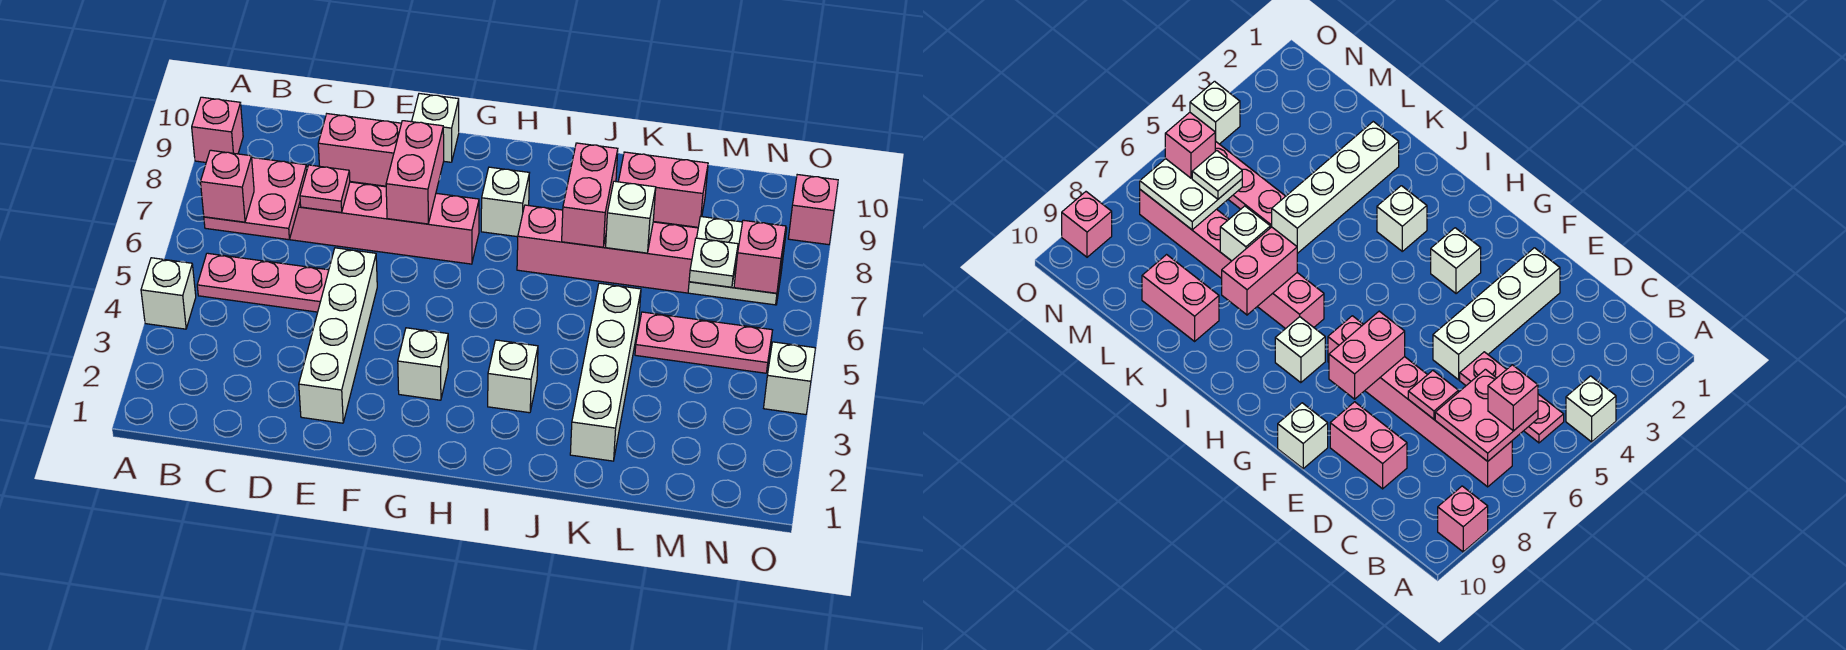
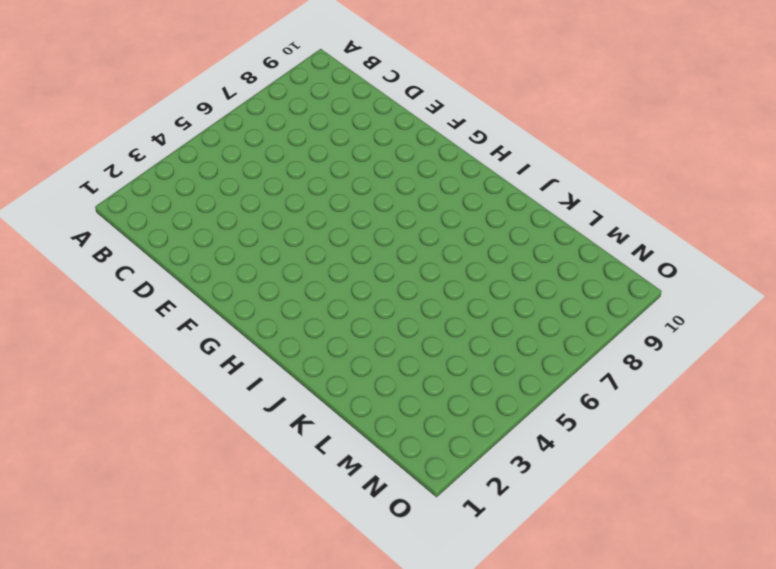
none -> white 1x1 brick [141,258,196,329]
none -> pink 1x1 brick [192,97,243,162]
none -> pink 1x3 plate [197,253,329,312]

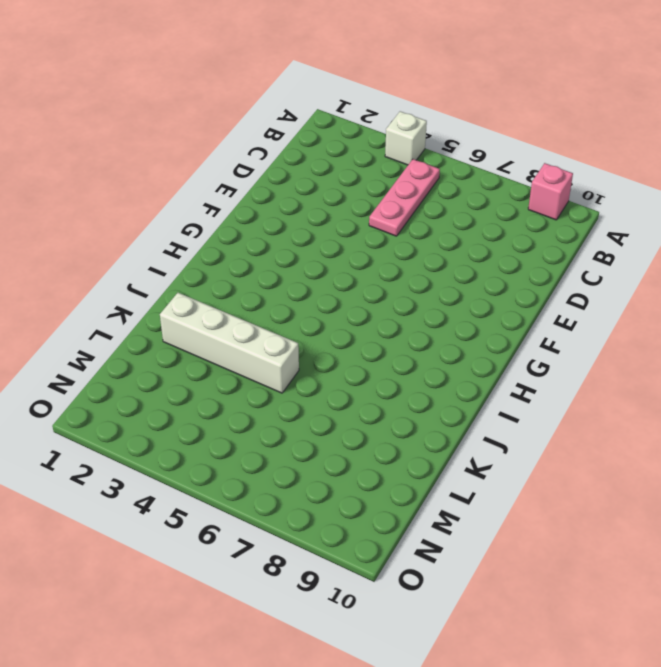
none -> pink 1x6 brick [290,182,479,264]
none -> pink 1x2 brick [318,114,401,186]
none -> white 1x4 brick [299,248,377,423]

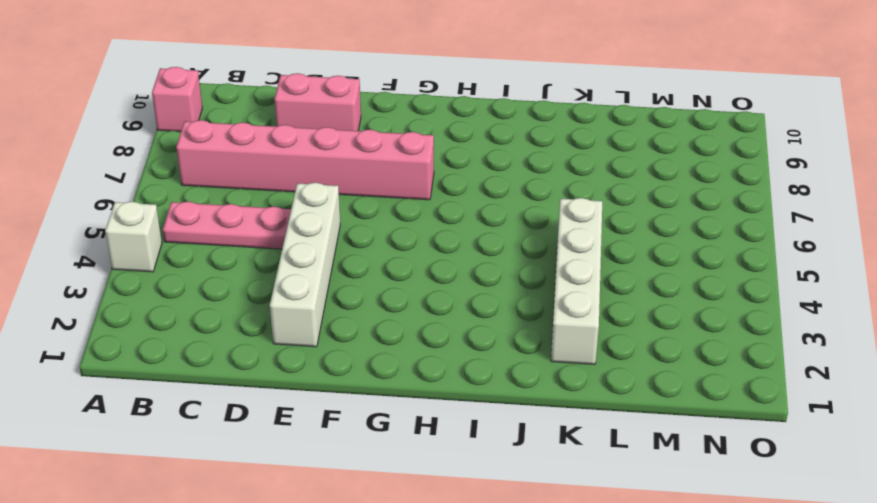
none -> white 1x1 brick [412,94,459,162]
none -> white 1x1 brick [398,328,448,400]
none -> white 1x1 brick [481,167,529,237]

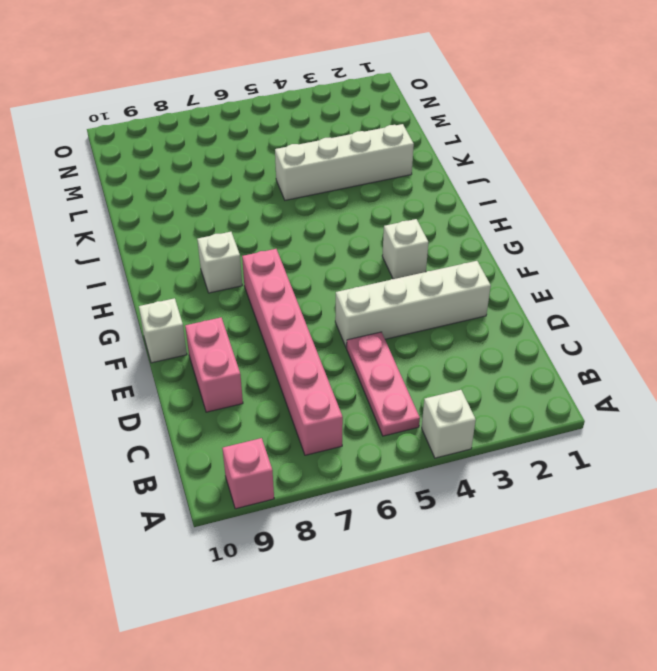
none -> white 1x1 brick [488,340,538,413]
none -> pink 1x6 brick [517,205,785,305]
none -> pink 1x2 brick [618,152,708,227]

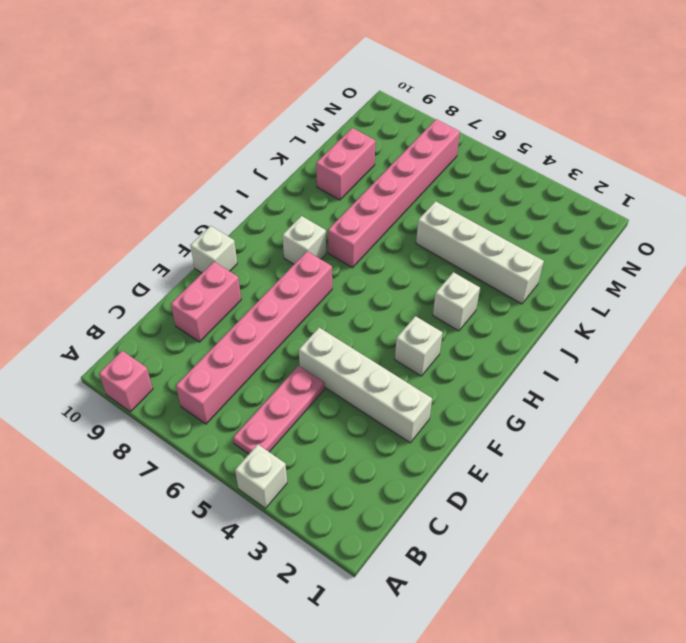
none -> pink 1x3 plate [635,312,772,373]
none -> white 1x1 brick [764,342,815,415]
none -> pink 1x1 brick [788,175,838,245]

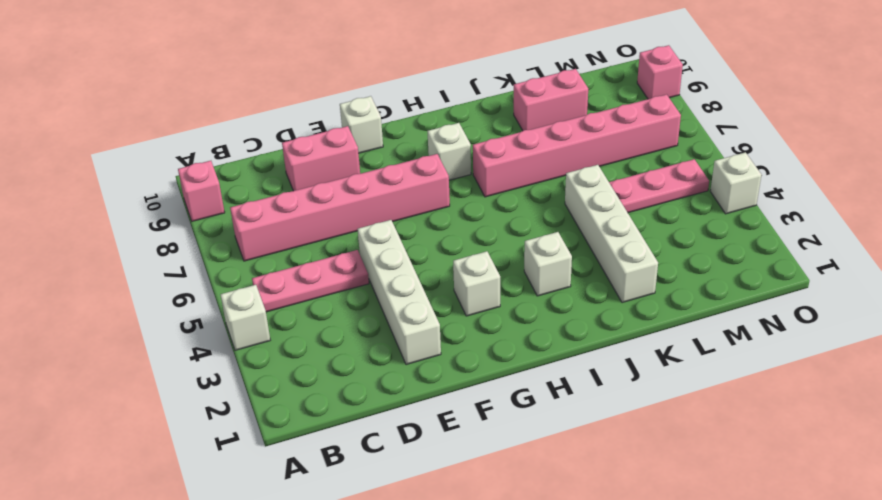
none -> pink 2x2 plate [204,158,307,240]
none -> pink 1x1 plate [300,165,350,212]
none -> pink 1x2 brick [386,121,444,224]

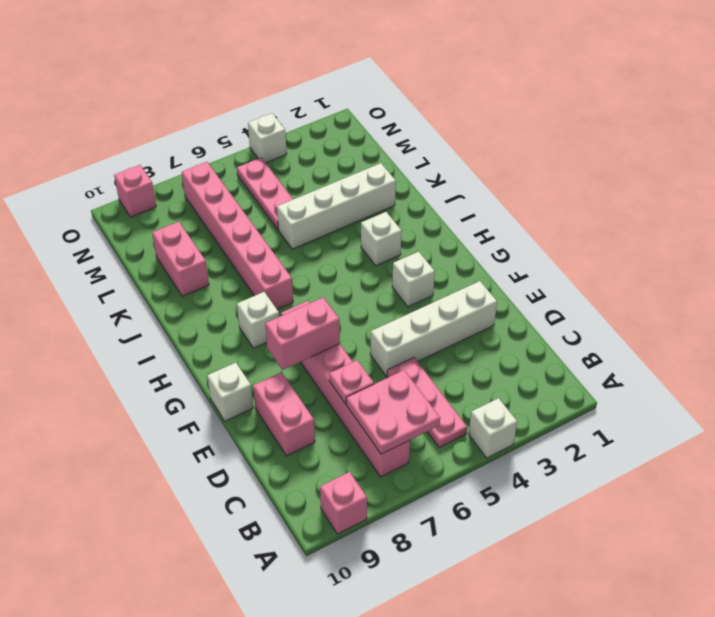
none -> pink 1x2 brick [562,143,618,247]
none -> white 1x1 brick [606,181,656,253]
none -> white 2x2 plate [688,217,787,305]

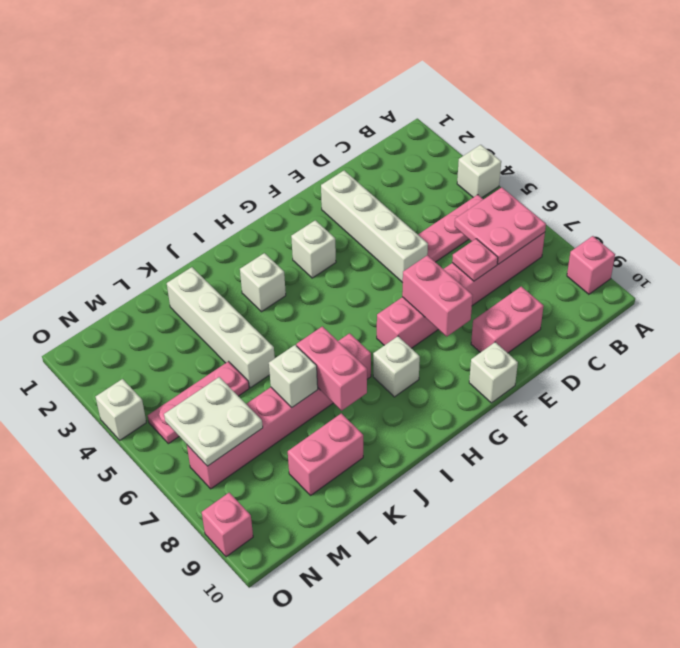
none -> pink 1x1 brick [200,150,254,222]
none -> white 1x1 plate [689,238,738,287]
none -> pink 1x1 brick [734,220,786,293]

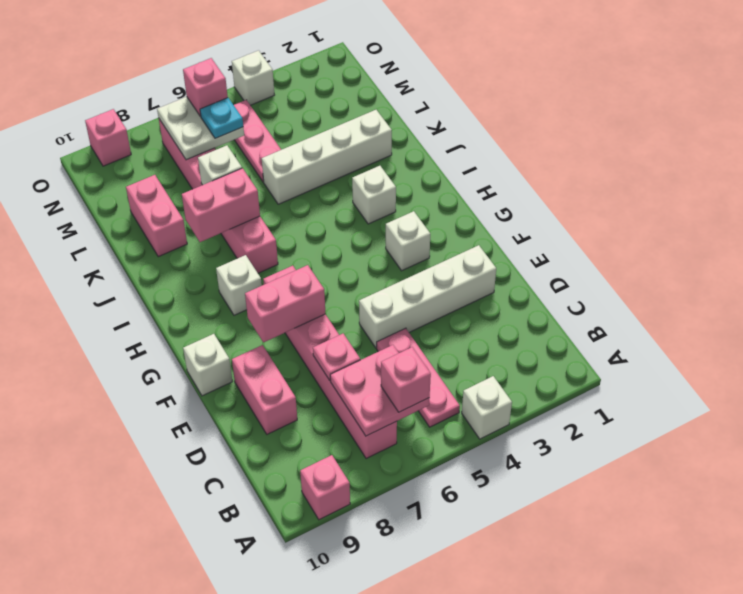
cyan 1x1 plate [200,98,243,138] -> white 1x1 plate [689,238,738,287]

